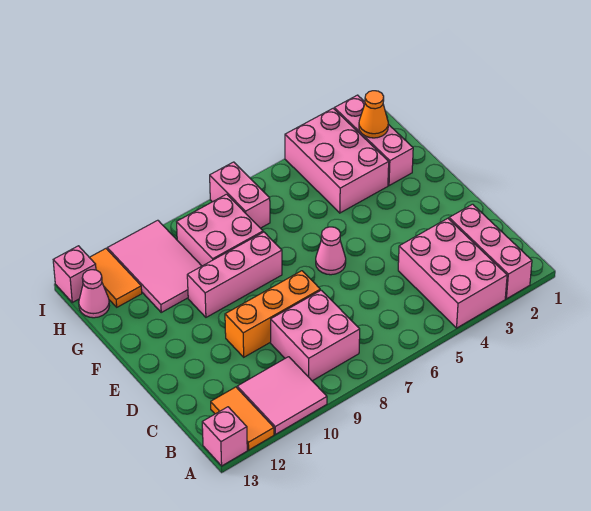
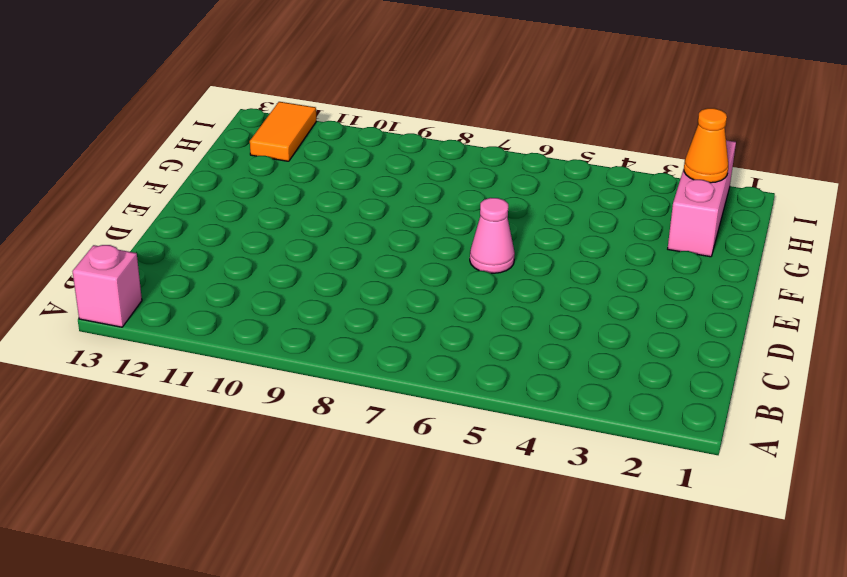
none -> pink 1x3 brick [449,204,532,299]
none -> pink 2x3 brick [398,218,507,328]
none -> pink 2x2 tile [237,357,327,434]

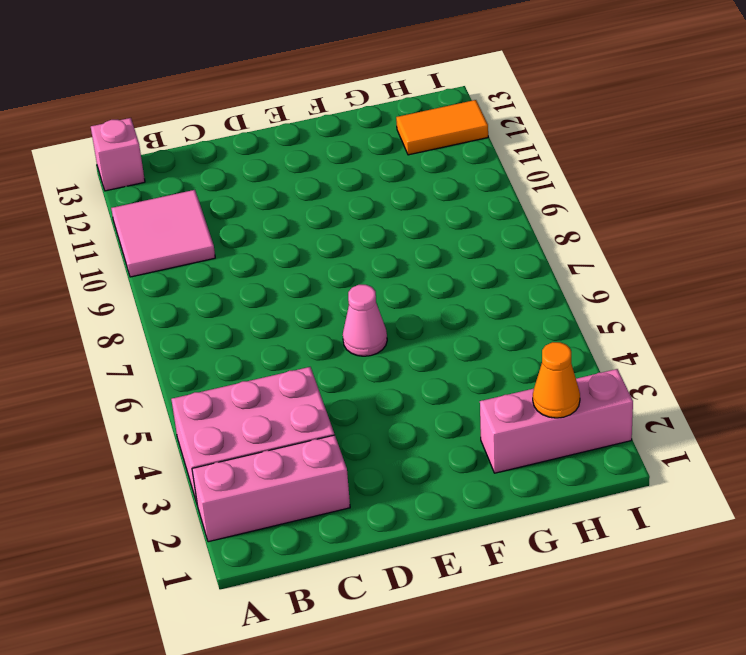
none -> orange 1x2 tile [211,387,274,450]
none -> pink 2x2 brick [271,290,360,381]
none -> orange 1x3 brick [225,271,320,357]

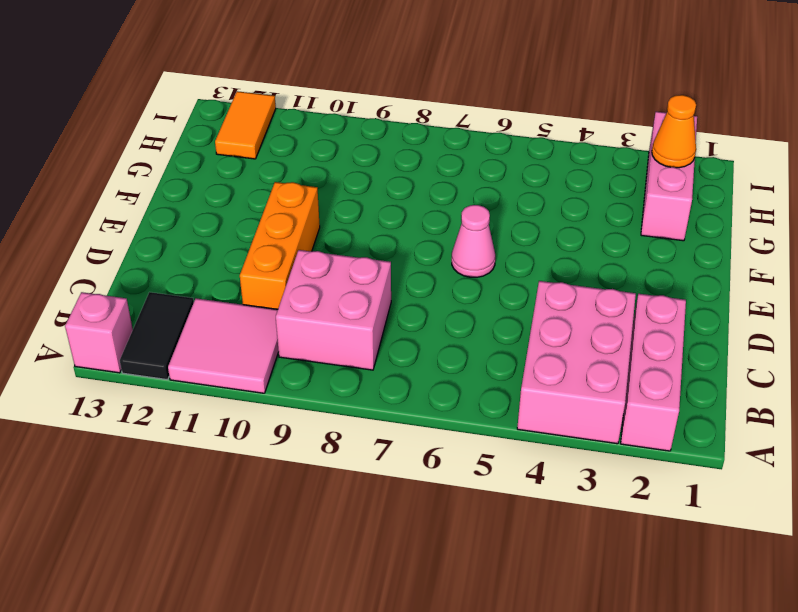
black 1x2 tile [120,292,194,380] -> orange 1x2 tile [211,387,274,450]
orange 1x3 brick [240,182,320,309] -> orange 1x3 brick turned to [225,271,320,357]
none -> pink 1x3 brick [187,232,282,317]
none -> pink 2x3 brick [285,109,389,213]
none -> pink 2x2 brick [177,194,263,266]

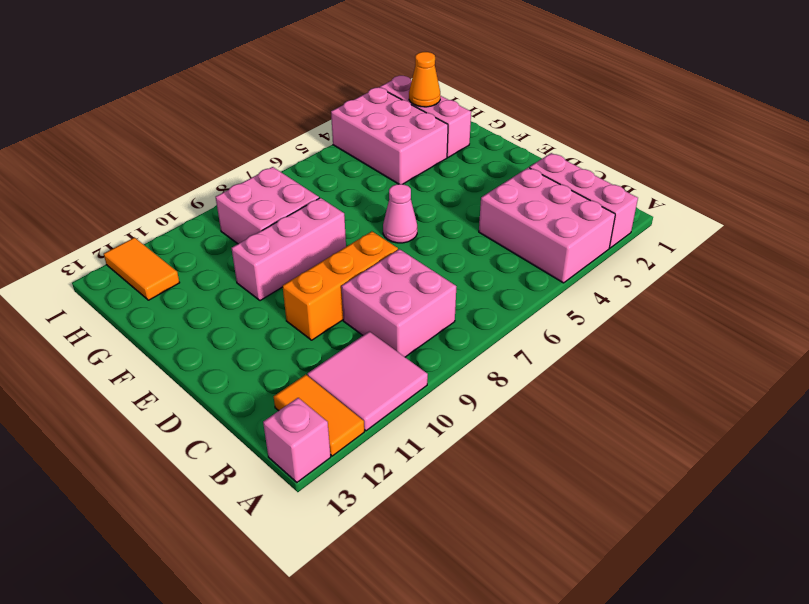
none -> pink 2x3 tile [107,220,201,312]
none -> pink 1x2 brick [210,162,270,228]
none -> pink 1x1 cone [79,270,109,318]

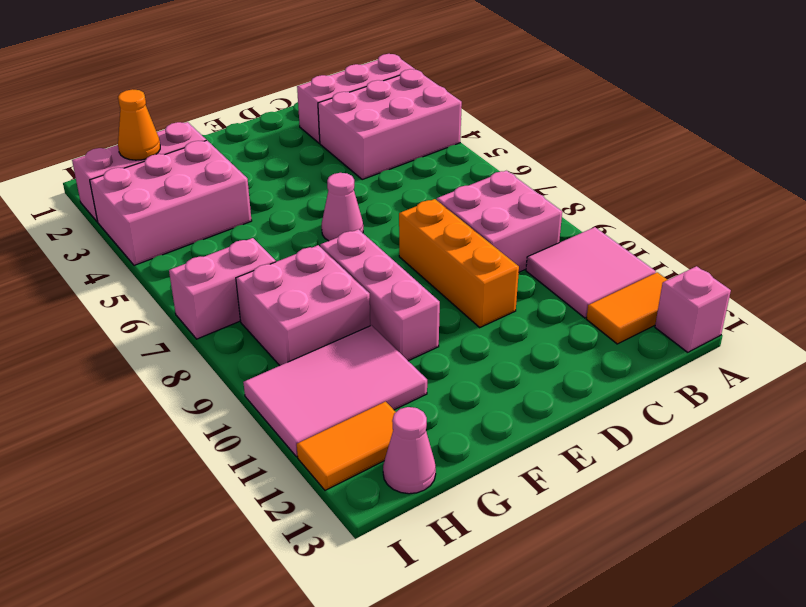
none -> pink 1x1 brick [53,246,96,302]

